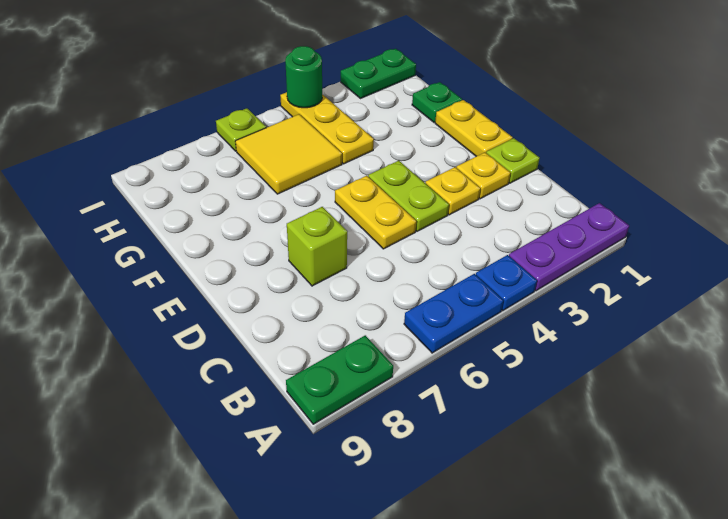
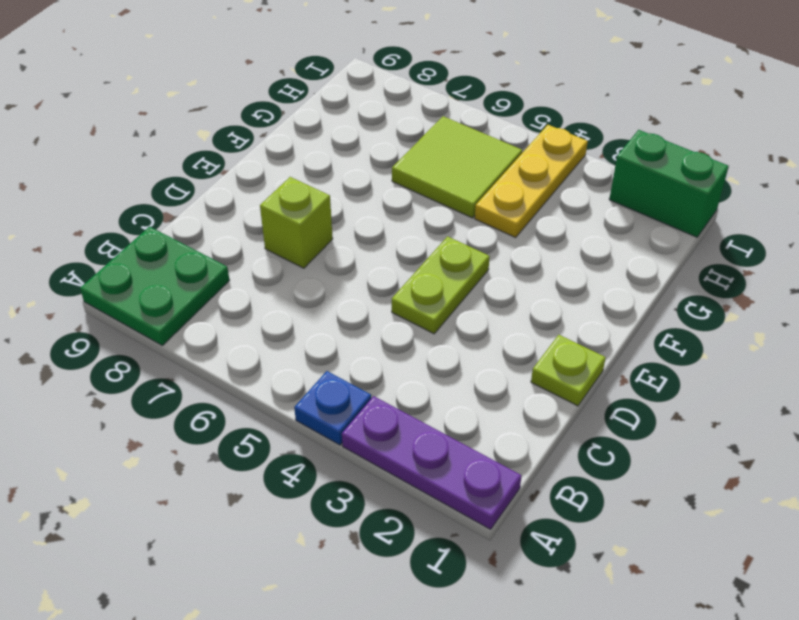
green 2x2 plate [80,227,230,345] -> green 1x2 plate [286,335,393,424]
lime 2x2 tile [392,116,522,218] -> yellow 2x2 tile [235,114,342,194]
green 1x2 brick [609,130,729,237] -> green 1x2 plate [341,49,416,99]
none -> blue 1x2 plate [404,274,503,353]
none -> yellow 1x1 plate [456,153,511,199]
none -> yellow 1x1 plate [425,167,480,215]

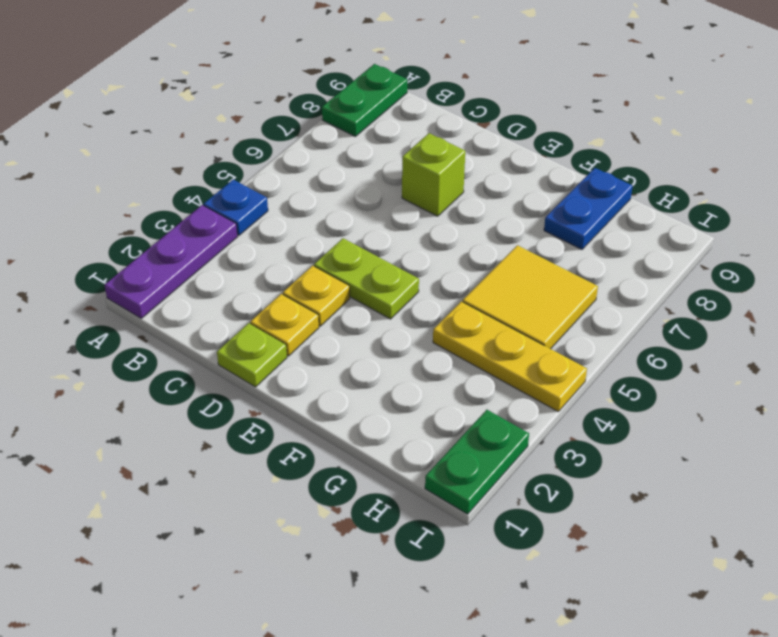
blue 1x2 plate [544,168,633,249] -> blue 1x2 plate moved to [404,274,503,353]
none -> yellow 1x2 plate [335,176,416,249]
none -> yellow 1x2 plate [435,100,513,156]
none -> green 1x1 plate [412,82,462,123]

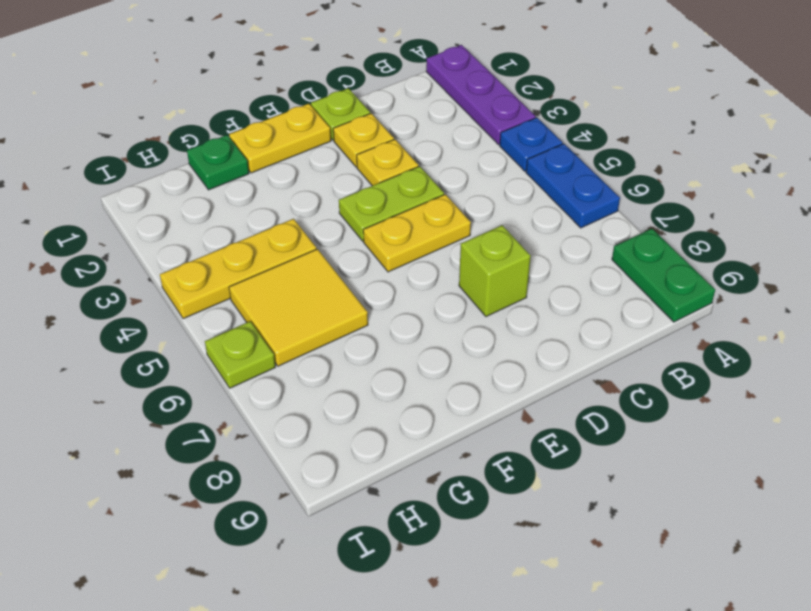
none -> green 1x2 plate [341,49,416,99]
none -> green 1x1 round brick [285,46,322,108]

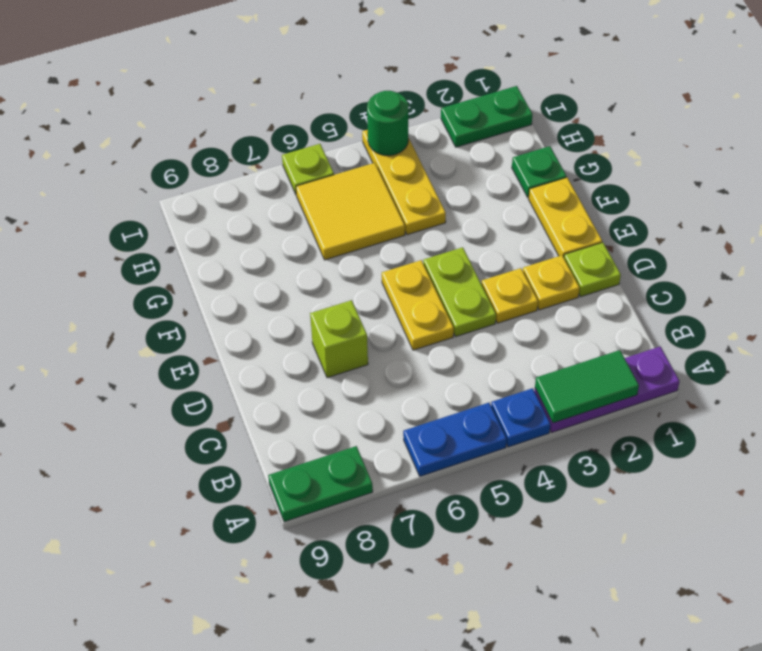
green 1x2 tile [535,350,639,423] -> none

